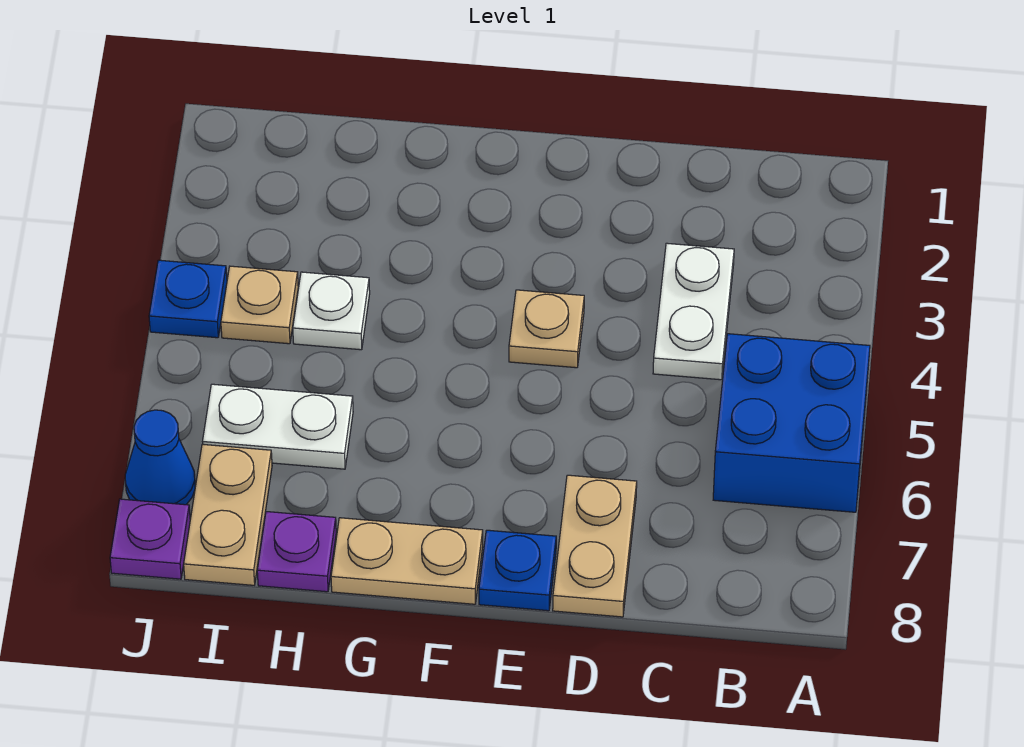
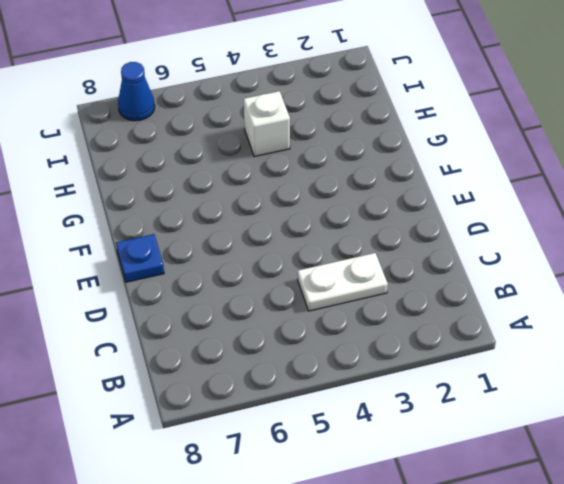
white 1x1 brick [244,91,290,157] -> white 1x1 plate [293,272,370,350]
none -> blue 2x2 brick [713,334,870,512]
none -> tan 1x2 plate [553,475,637,617]
none -> tan 1x1 plate [509,290,584,368]

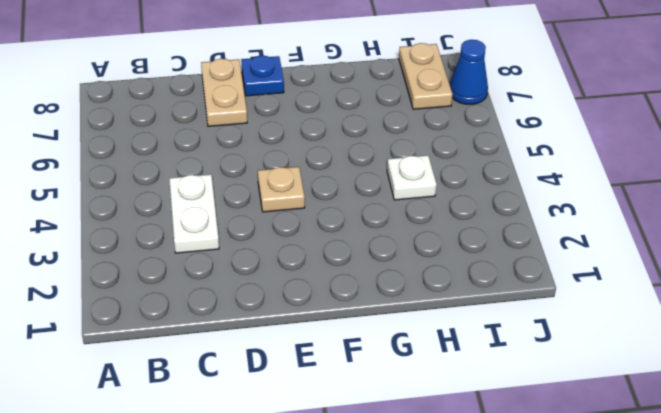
none -> blue 2x2 brick [713,334,870,512]
none -> tan 1x2 plate [331,518,483,604]
none -> white 1x2 plate [203,384,353,469]

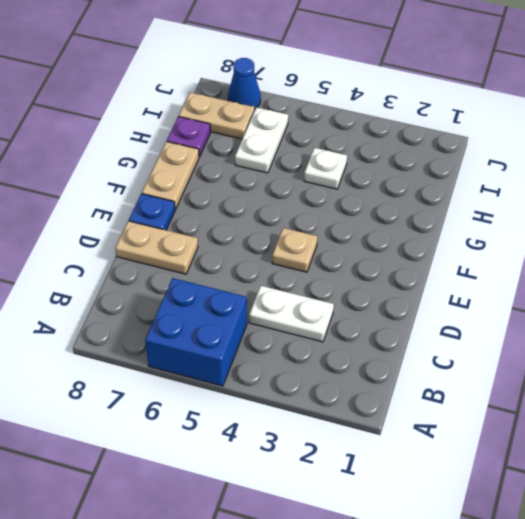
none -> tan 1x1 plate [221,266,298,344]
none -> blue 1x1 plate [149,260,227,338]
none -> purple 1x1 plate [110,499,190,579]

